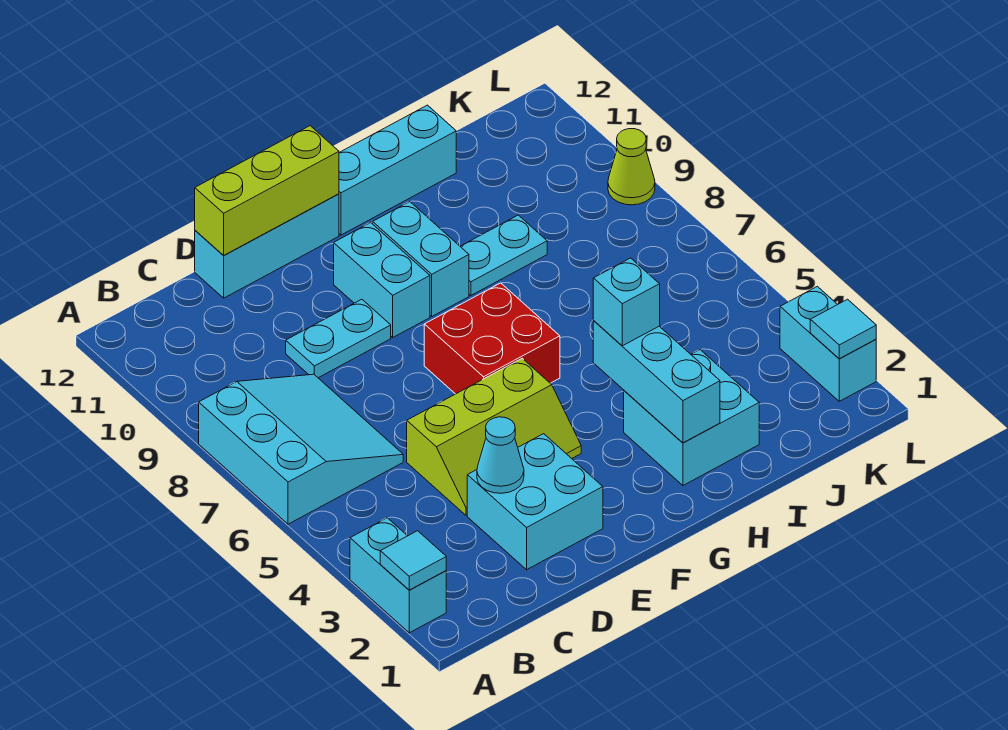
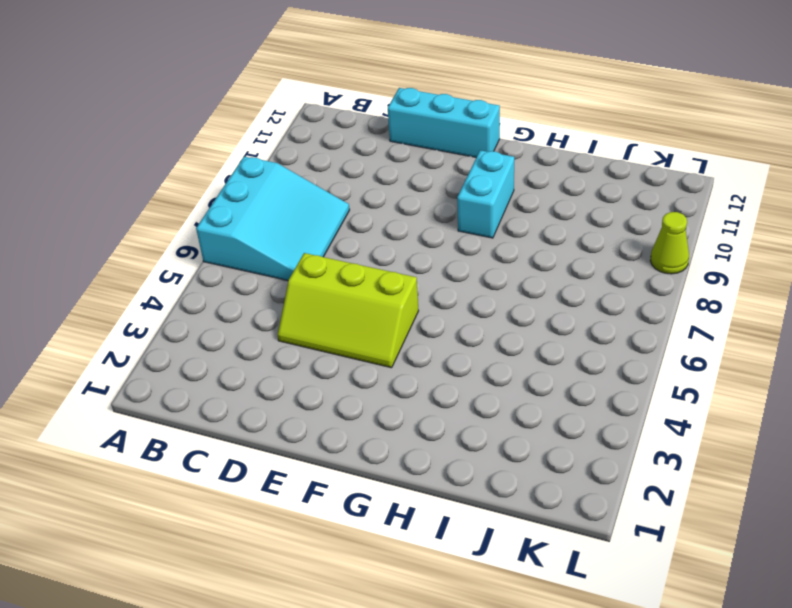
none -> cyan 1x2 brick [350,518,446,633]
none -> cyan 2x2 brick [467,434,603,570]
none -> cyan 1x2 plate [286,299,391,378]

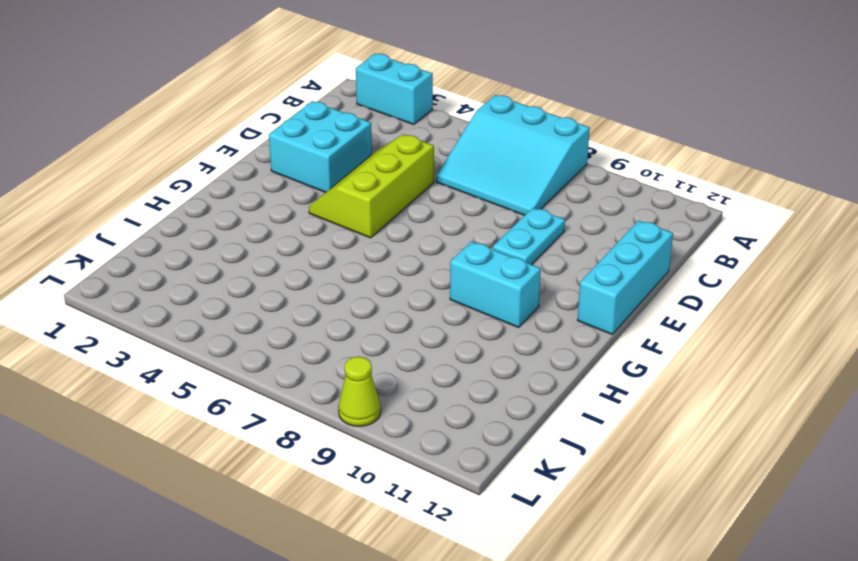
none -> red 2x2 brick [424,283,560,394]
none -> cyan 1x2 brick [334,223,430,337]
none -> cyan 1x3 brick [339,105,456,235]

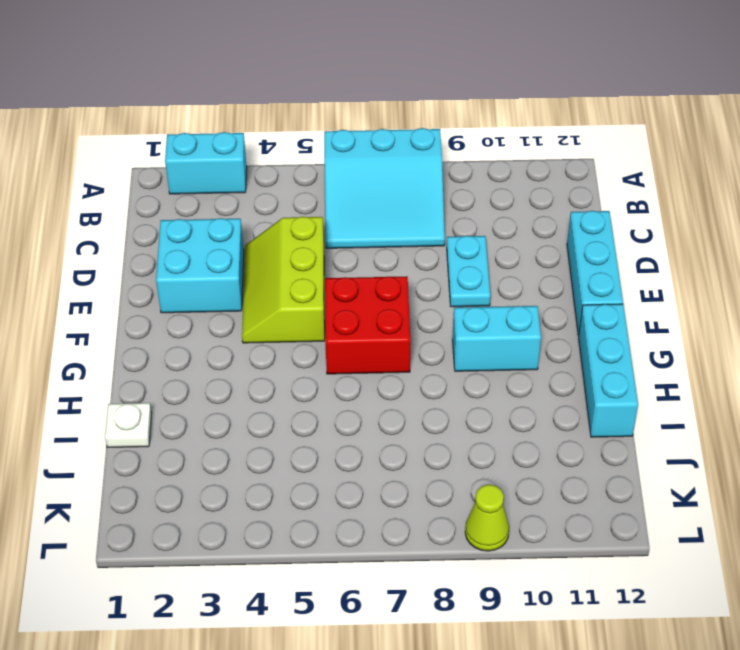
white 1x1 plate [105,403,152,448] -> none
none -> cyan 1x2 brick [334,223,430,337]
none -> cyan 2x2 brick [624,350,759,485]
none -> cyan 1x2 plate [460,215,547,295]

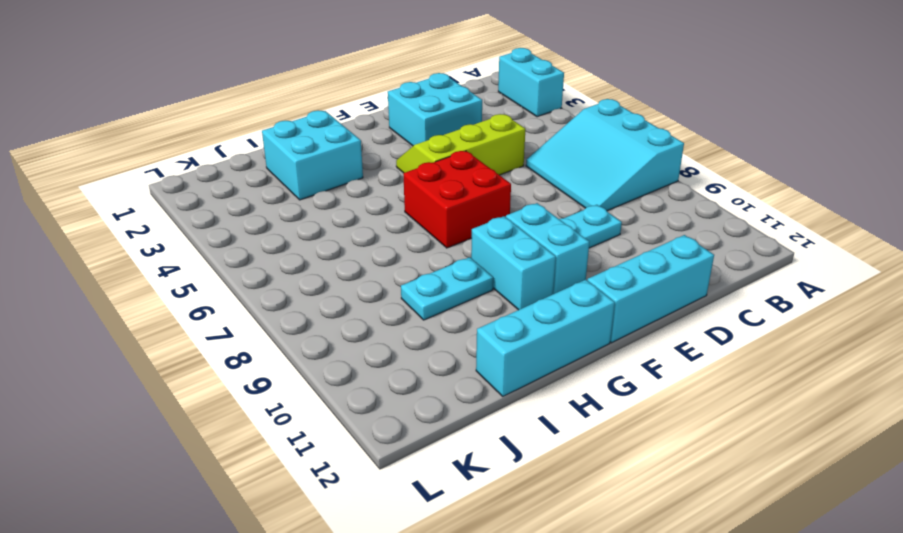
none -> cyan 1x2 brick [780,286,876,401]
none -> lime 1x1 cone [608,129,655,205]
none -> cyan 1x1 tile [380,531,446,590]

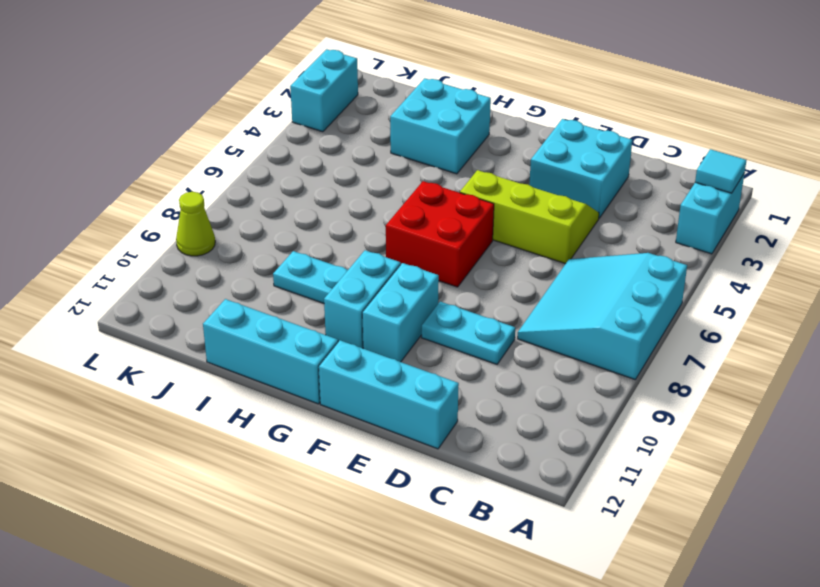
none -> cyan 1x1 cone [477,417,524,493]
none -> lime 1x3 brick [195,126,339,256]
none -> cyan 1x3 brick [593,321,720,443]

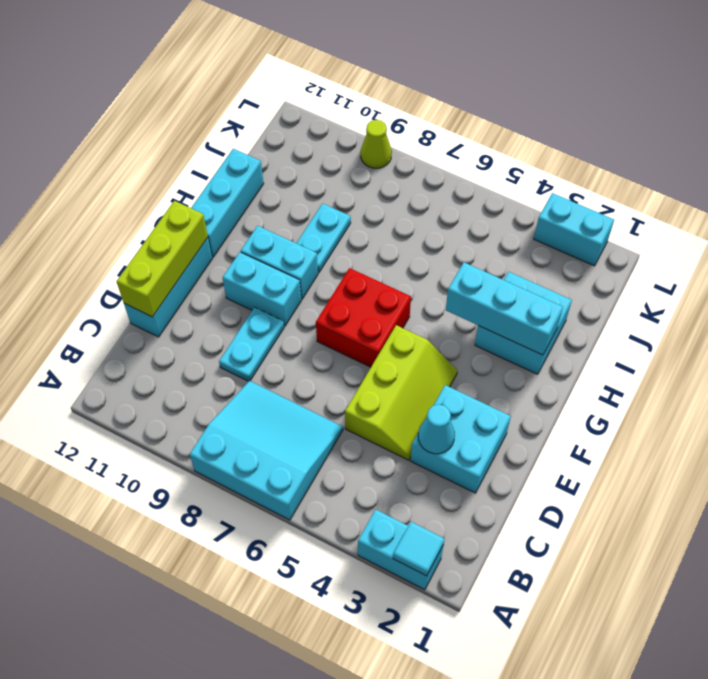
none -> cyan 1x1 tile [810,299,876,359]
none -> cyan 1x1 brick [593,258,660,346]

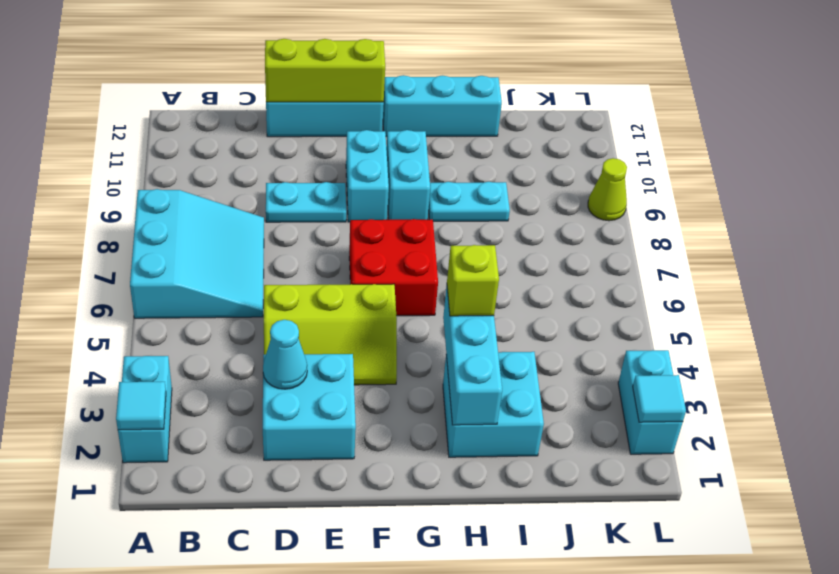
lime 1x1 brick [447,245,499,316] -> cyan 1x1 brick [593,258,660,346]

